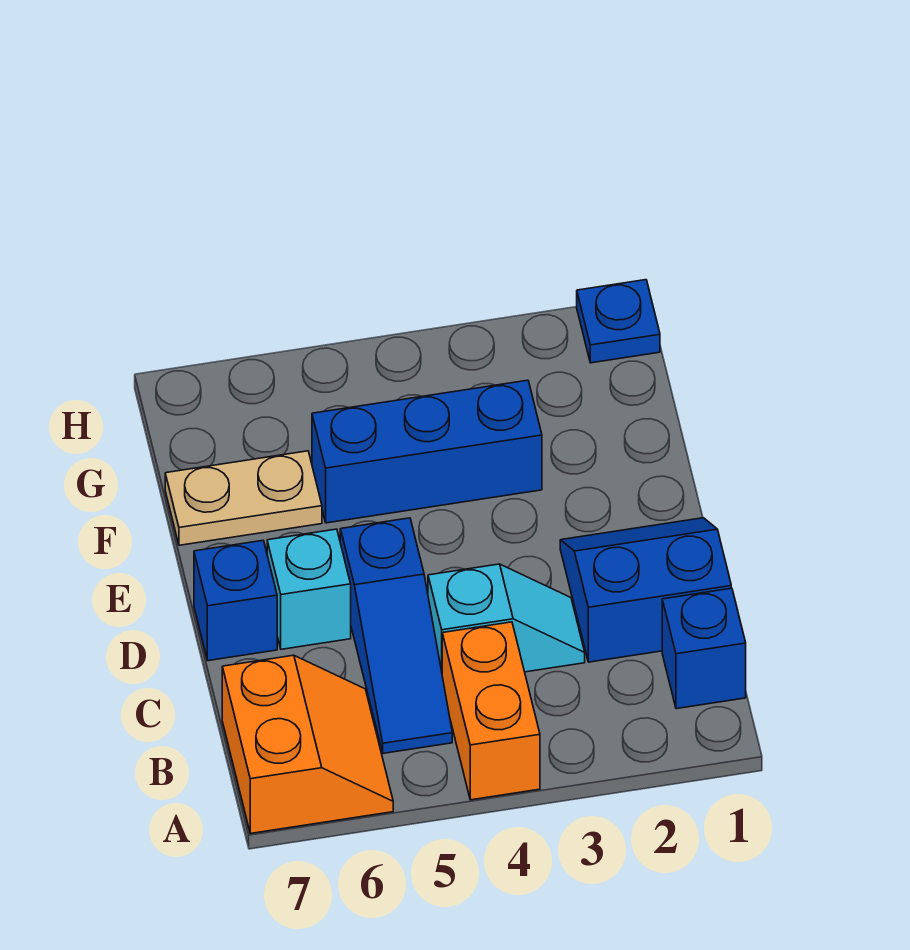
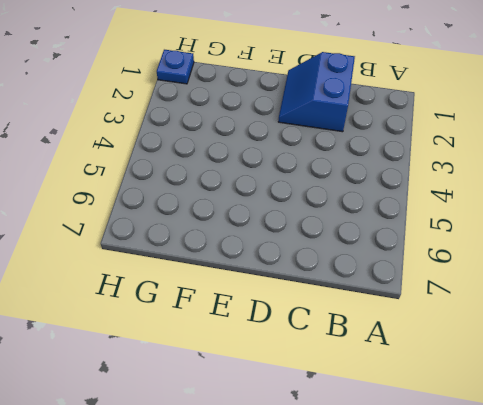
none -> orange 1x2 brick [442,622,540,800]
none -> orange 2x2 slope [222,655,393,834]

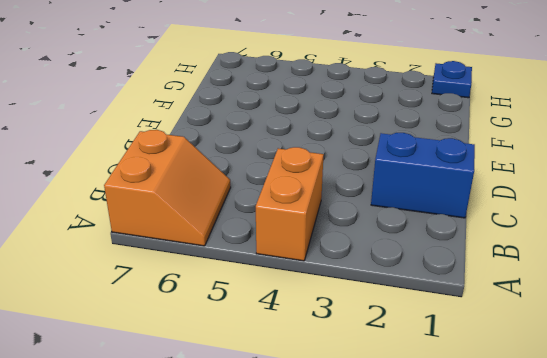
none -> blue 1x1 brick [662,588,746,709]
none -> blue 1x3 slope [340,518,452,753]

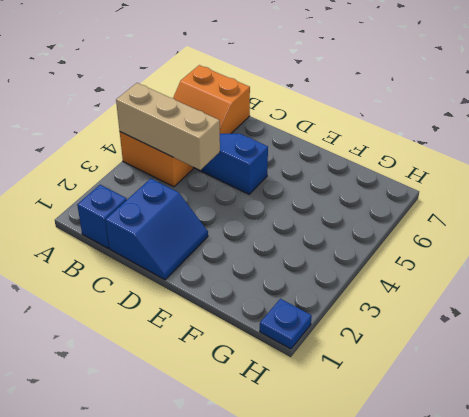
tan 1x3 brick [116,83,220,170] -> none
none -> cyan 1x2 slope [428,564,585,672]
none -> cyan 1x1 brick [267,529,351,649]

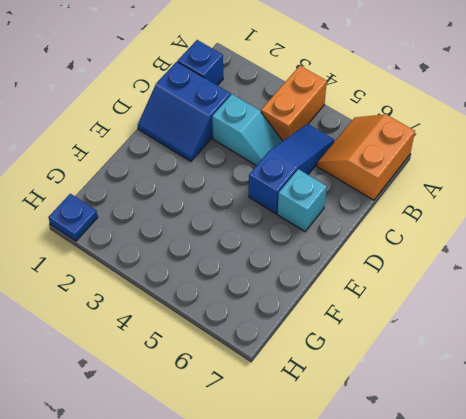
cyan 1x2 slope [212,94,282,166] -> cyan 1x2 slope turned to [428,564,585,672]
none -> blue 1x1 brick [194,541,277,661]
none -> blue 1x3 brick [312,380,542,523]

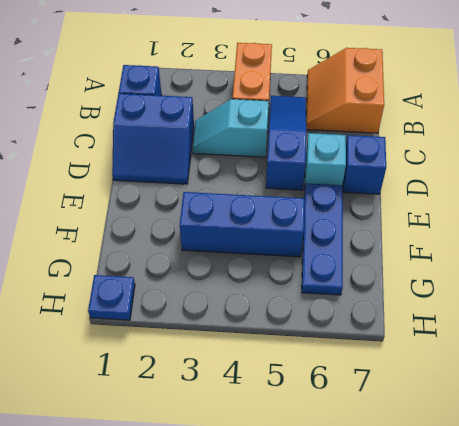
blue 1x3 plate [302,183,343,295] -> tan 1x2 plate [165,451,322,545]

